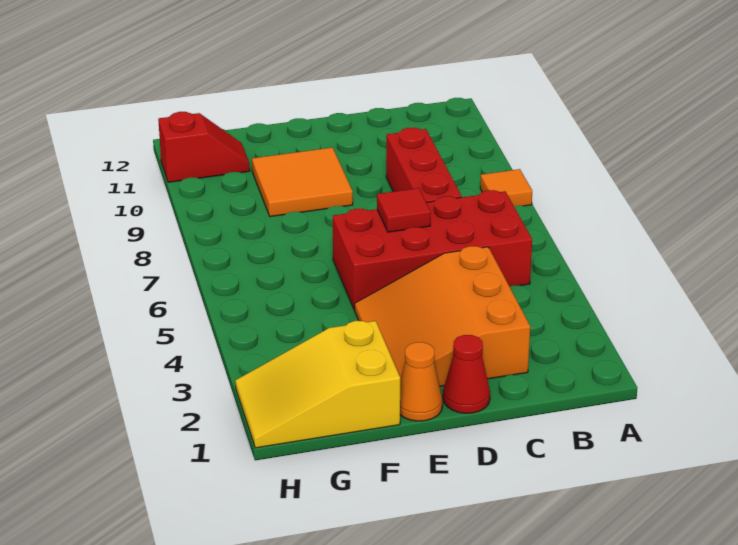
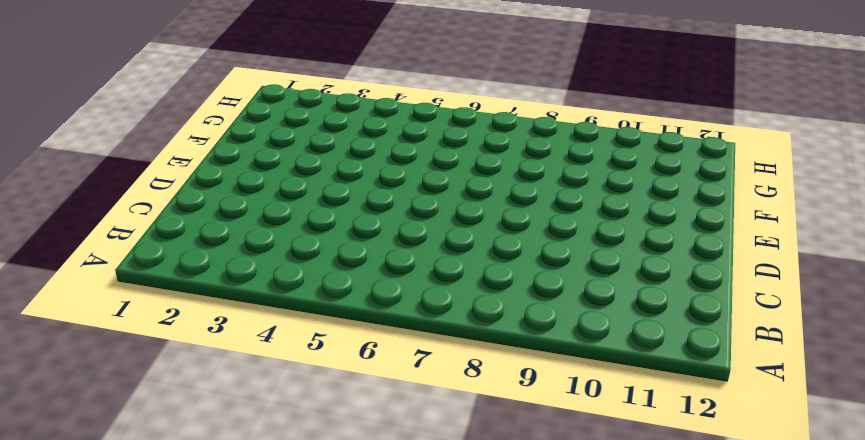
none -> orange 1x1 tile [480,169,532,206]
none -> red 2x4 brick [333,190,532,310]

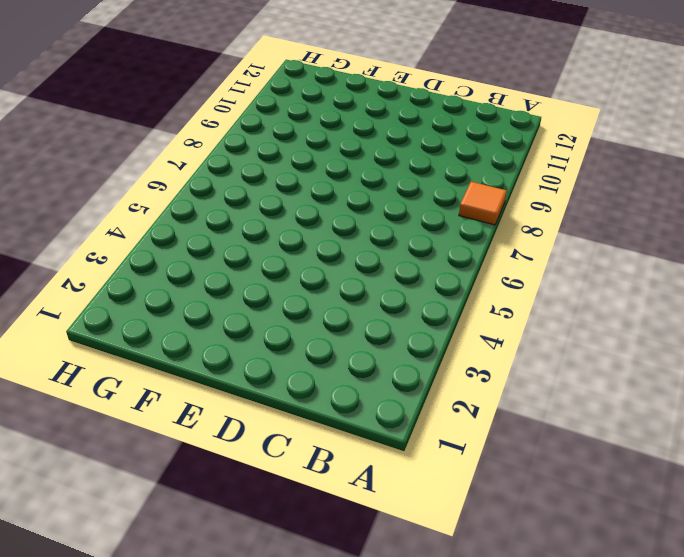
none -> red 2x4 brick [333,190,532,310]
none -> orange 3x3 slope [355,246,530,386]

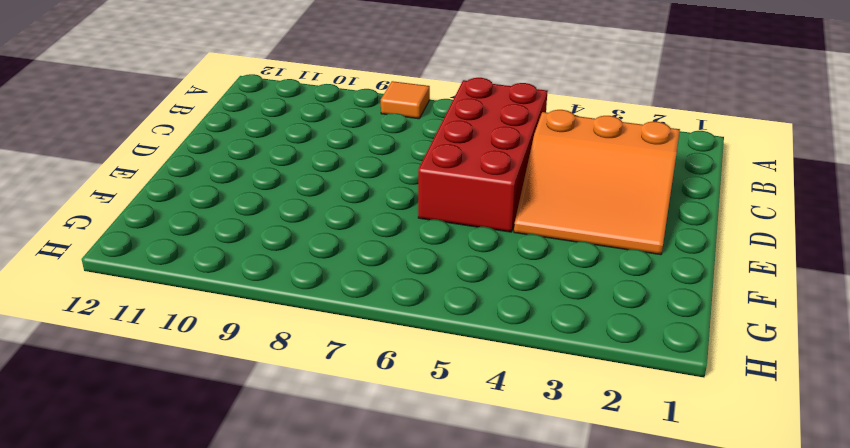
none -> red 1x3 brick [386,128,462,202]
none -> red 1x1 cone [443,335,490,413]

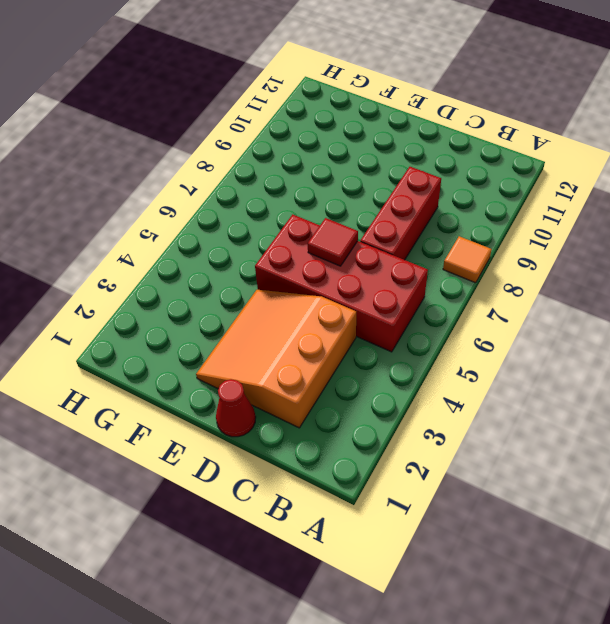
none -> orange 1x1 cone [400,342,443,421]
none -> orange 2x2 tile [252,148,353,217]

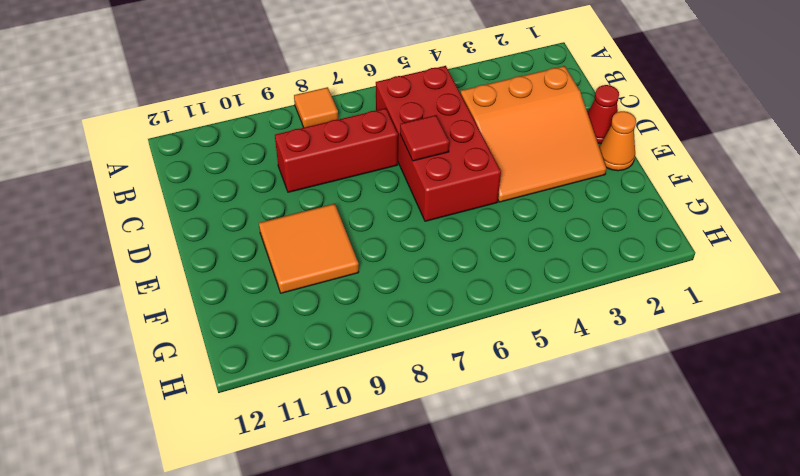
none -> yellow 2x3 slope [235,321,400,448]
none -> red 1x2 slope [158,112,250,182]

